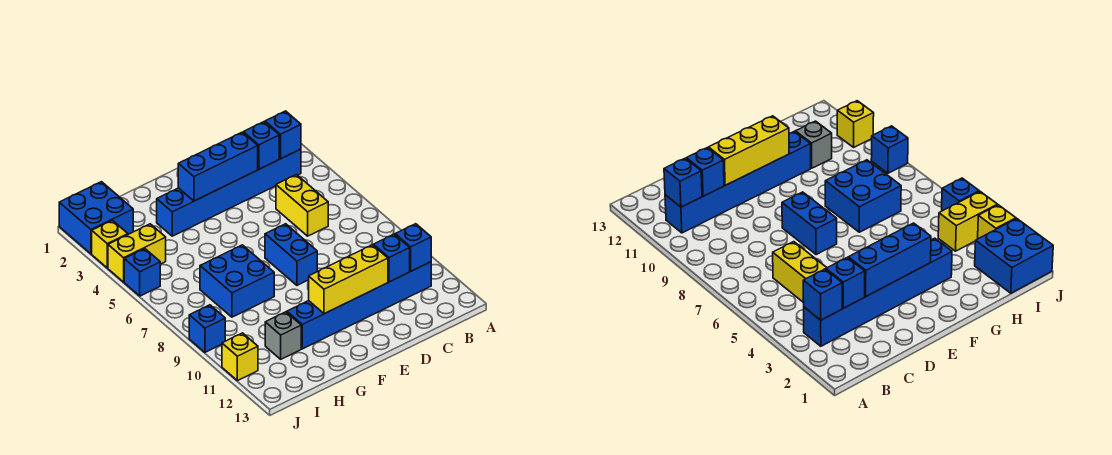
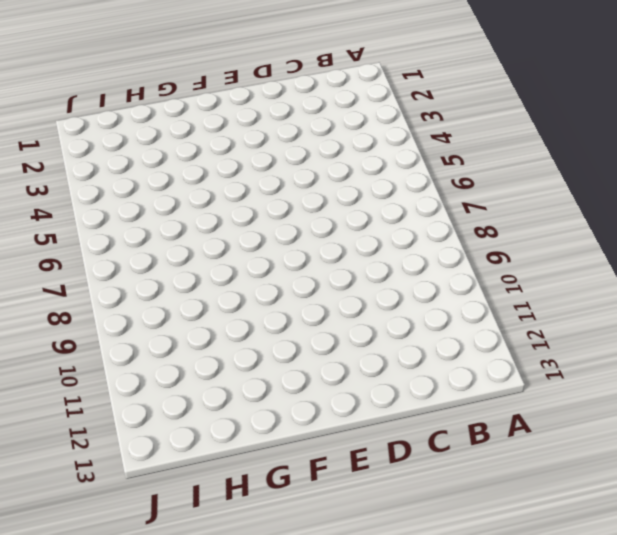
none -> blue 1x6 brick [157,149,301,236]
none -> blue 1x6 brick [287,262,431,349]
none -> yellow 1x2 brick [276,175,328,236]

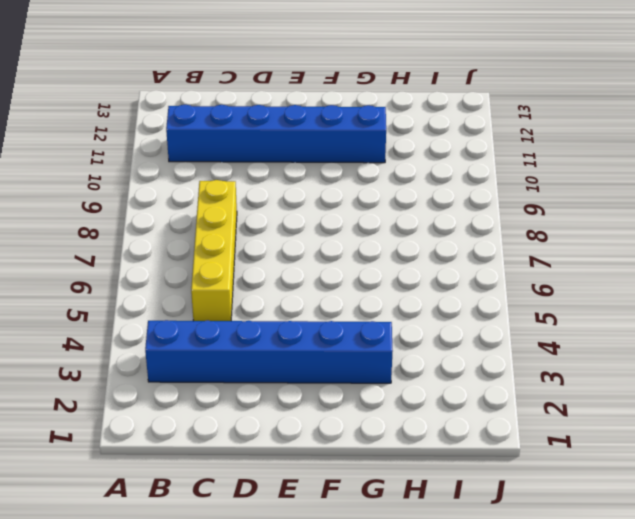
yellow 1x4 brick [191,180,237,321] -> yellow 1x2 brick [276,175,328,236]
none -> blue 1x2 brick [265,224,317,285]
none -> blue 2x2 brick [200,245,274,317]
none -> grey 1x1 brick [265,312,301,359]

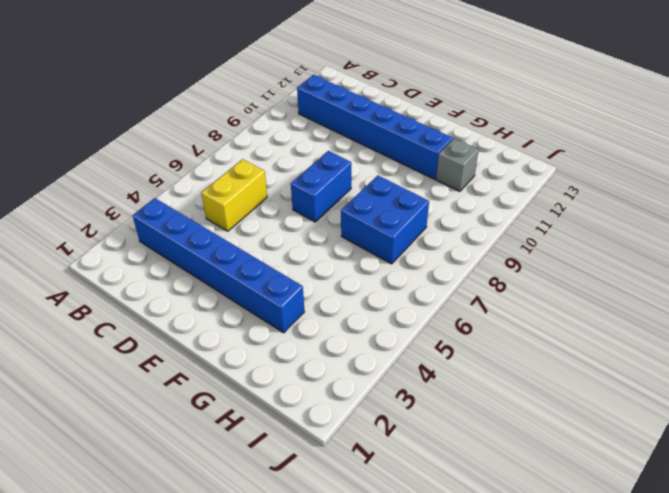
none -> blue 2x2 brick [59,182,133,254]
none -> yellow 1x2 brick [108,224,166,282]
none -> yellow 1x1 brick [92,220,128,268]

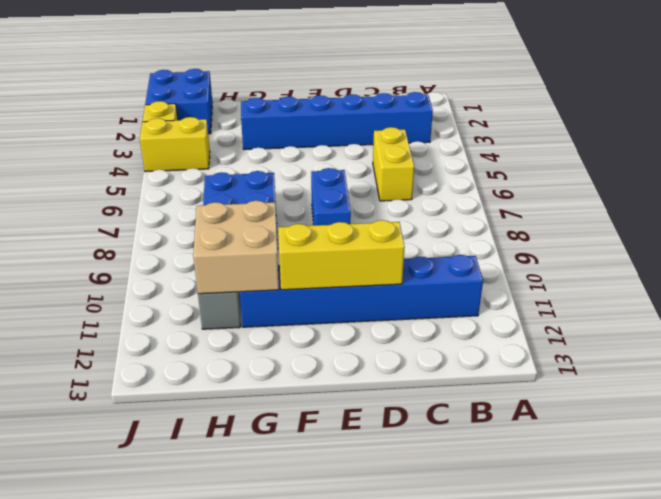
tan 2x2 brick [193,201,279,294] -> none
none -> blue 1x1 brick [124,249,160,296]
none -> blue 1x1 brick [189,305,225,352]
none -> yellow 1x1 brick [222,333,258,381]

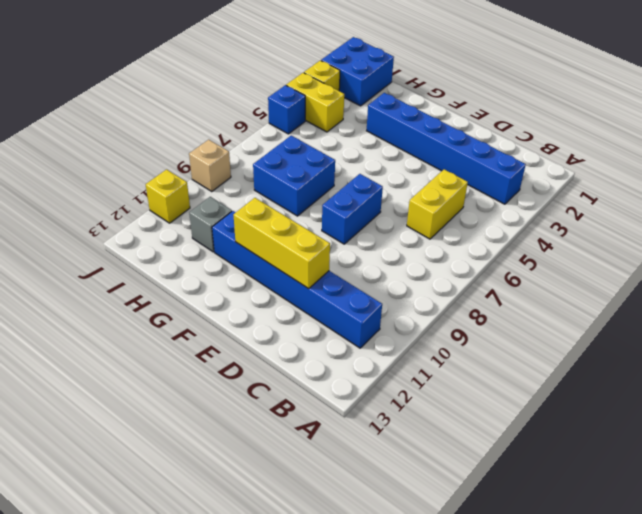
tan 1x1 brick [189,140,231,192] -> blue 1x1 brick [189,305,225,352]
none -> blue 1x1 brick [265,111,301,159]
none -> blue 1x1 brick [395,224,431,271]
none -> blue 1x1 brick [243,122,279,169]

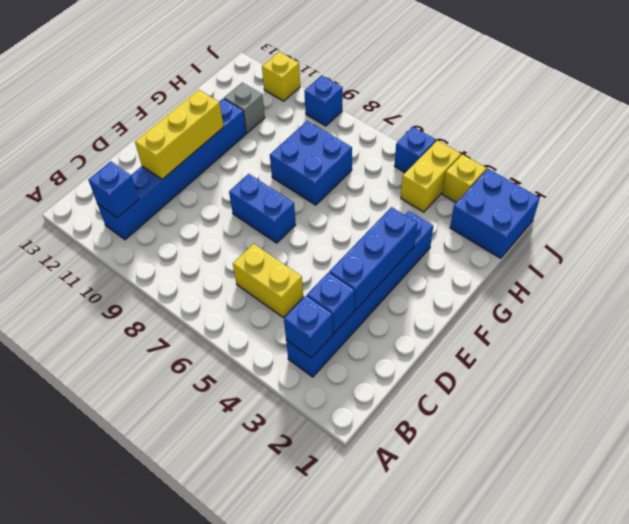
none -> blue 1x1 brick [374,234,410,282]

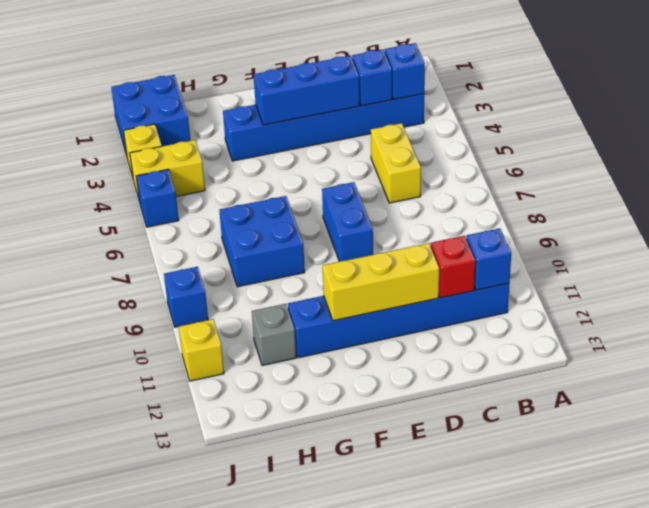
red 1x1 brick [431,236,476,298] -> blue 1x1 brick [374,234,410,282]

